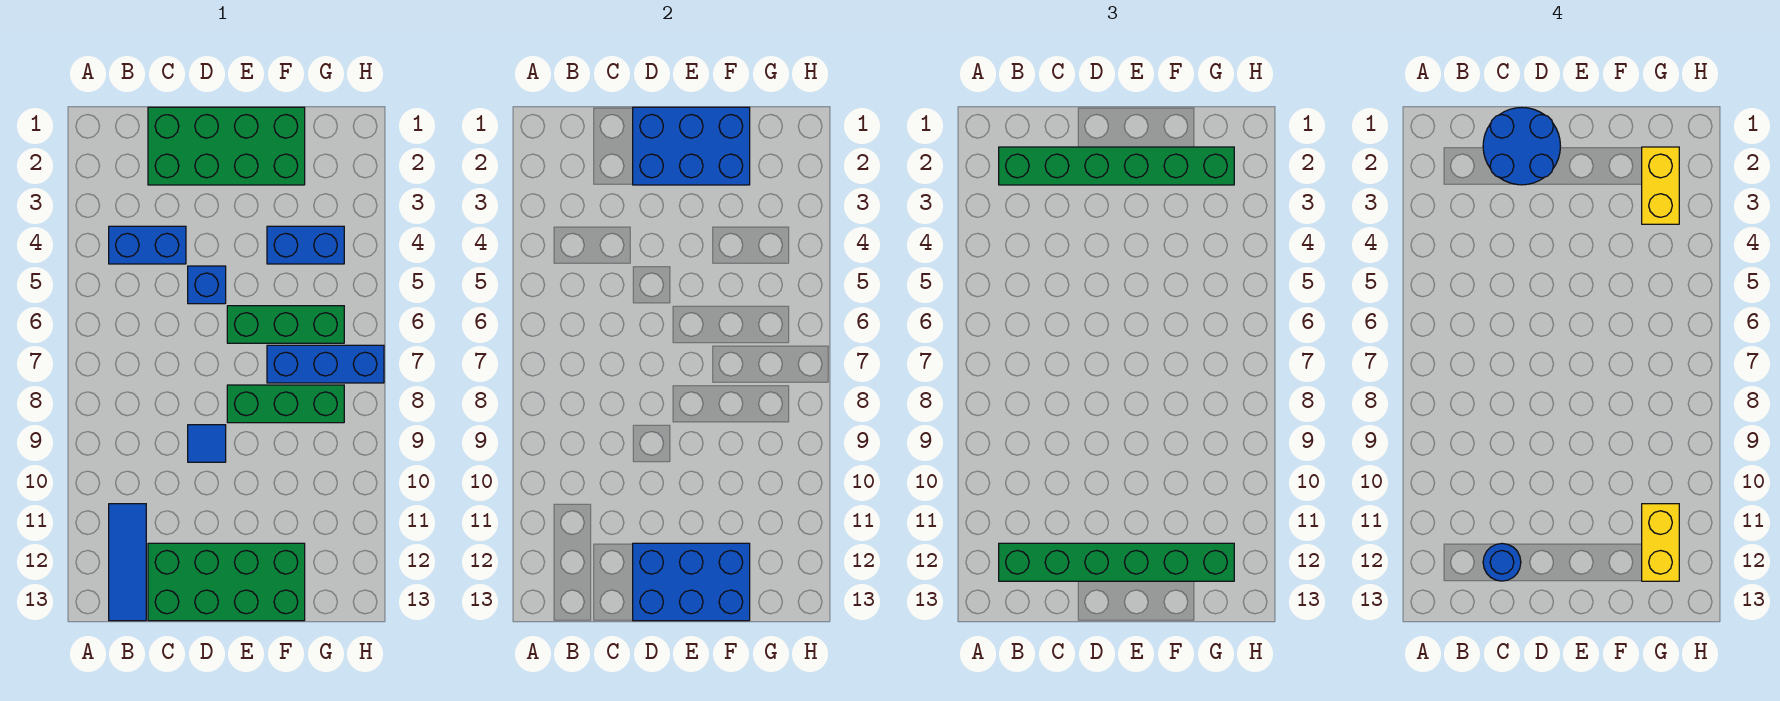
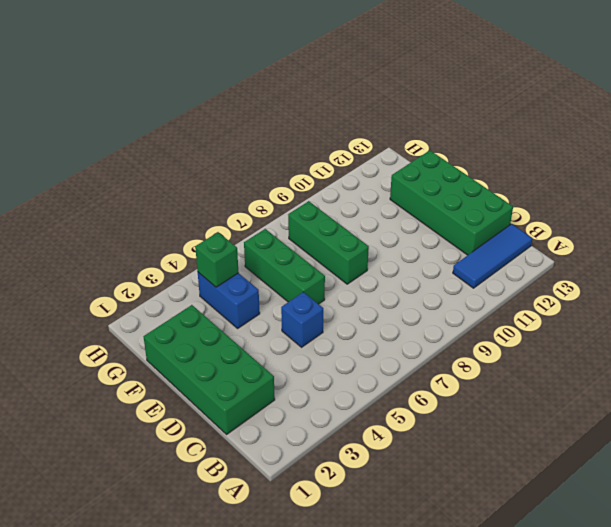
green 1x1 brick [195,232,239,287] -> none
none -> blue 1x2 brick [109,226,186,264]
none -> blue 1x1 tile [188,425,226,462]
none -> blue 1x3 brick [267,345,384,383]

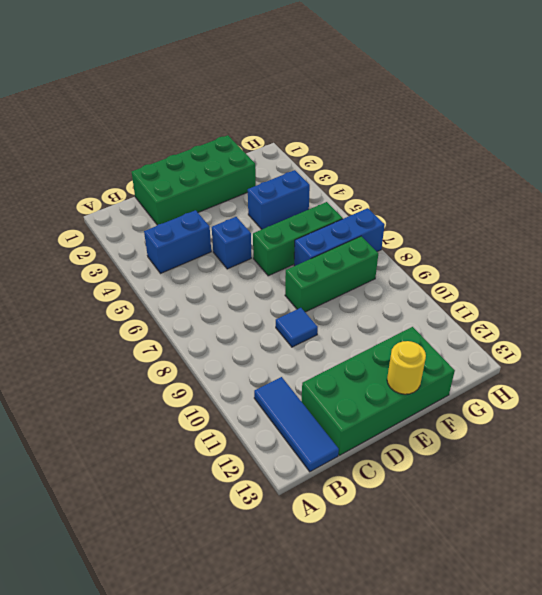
yellow 1x1 round brick [387,341,426,394] -> blue 2x3 brick [633,543,750,621]
none -> blue 2x3 brick [633,107,750,185]
none -> green 1x6 brick [999,147,1234,185]
none -> green 1x6 brick [999,543,1234,581]

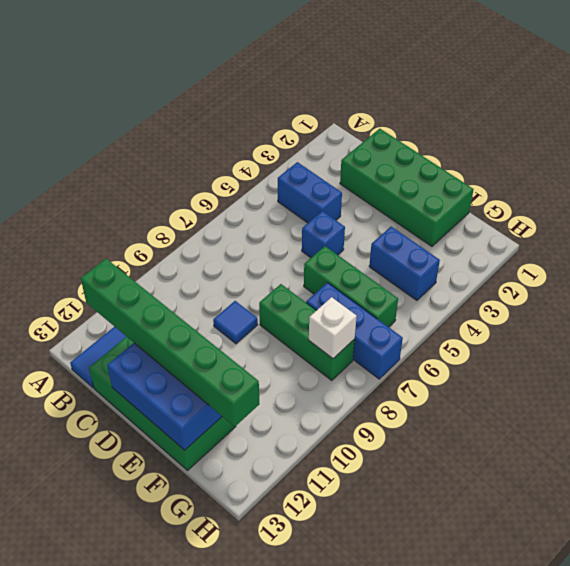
white 1x1 brick [309,297,357,358] -> none
none -> blue 2x3 brick [633,107,750,185]
none -> green 1x6 brick [999,147,1234,185]
none -> blue 2x2 round brick [1483,108,1560,185]

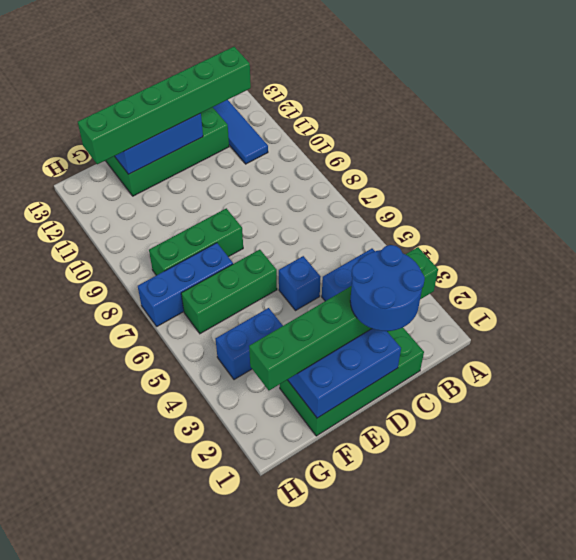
none -> blue 1x1 tile [188,425,226,462]
none -> blue 1x1 round brick [1483,544,1521,581]
none -> yellow 1x2 brick [1642,147,1679,224]

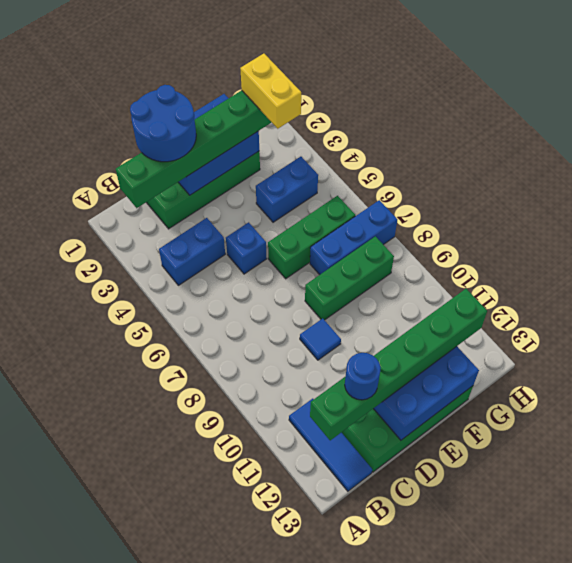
none -> yellow 1x2 brick [1642,504,1679,581]

